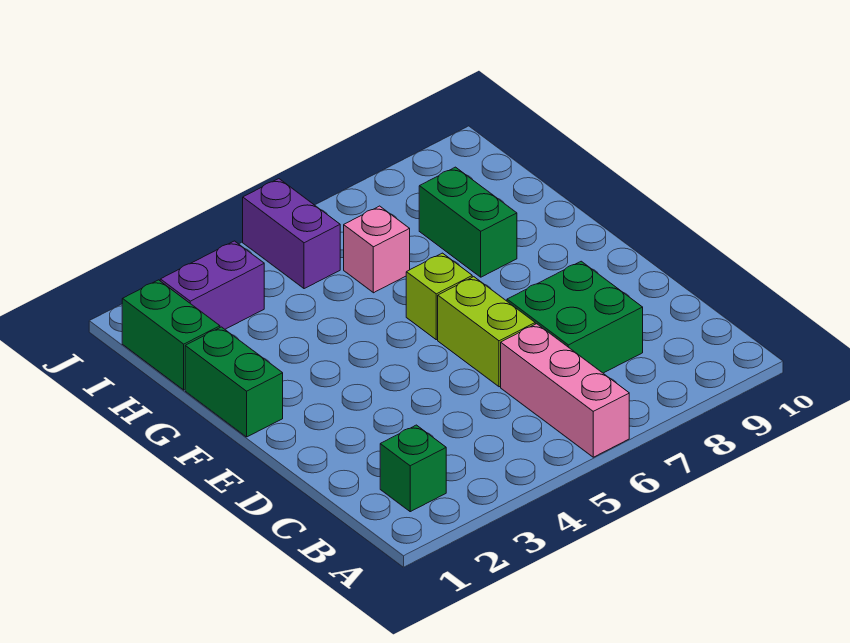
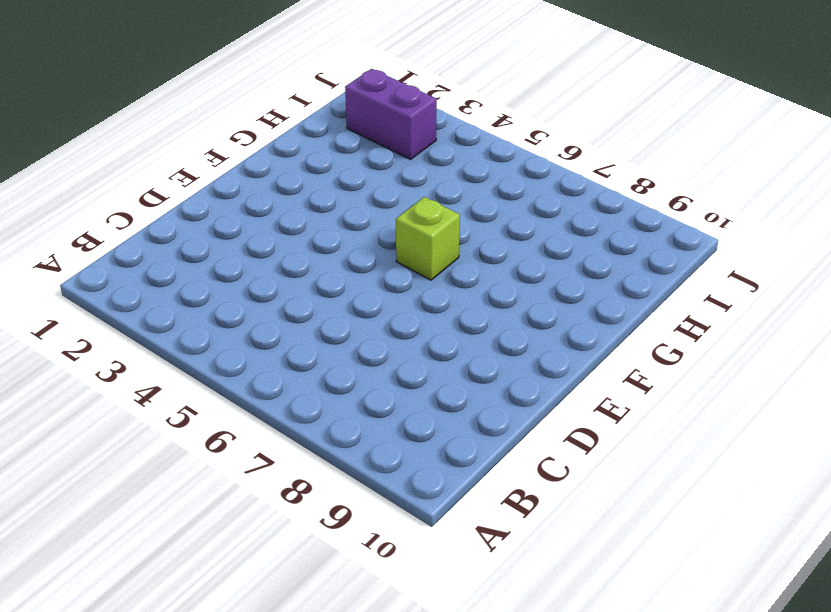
none -> pink 1x3 brick [501,324,629,457]
none -> green 1x1 brick [380,425,446,512]

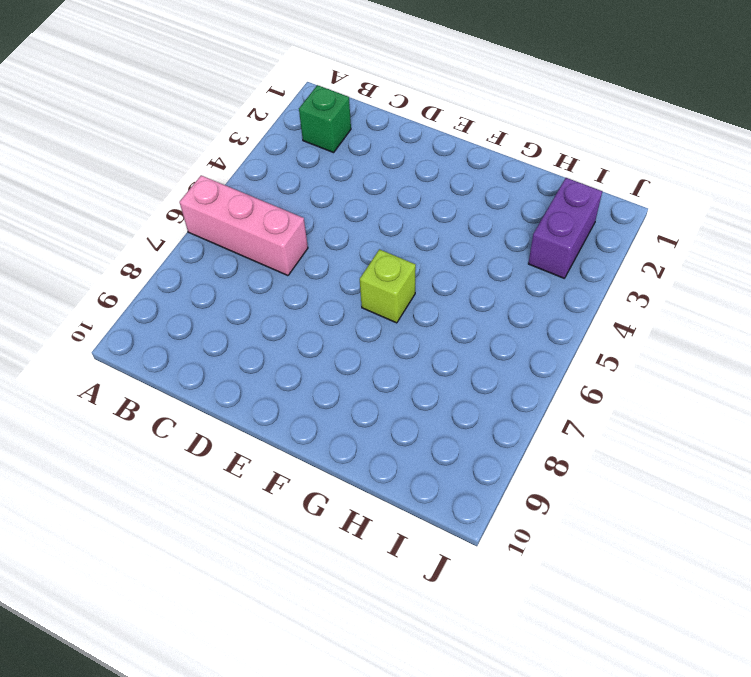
none -> green 2x2 brick [507,261,643,373]
none -> lime 1x2 brick [438,277,535,387]

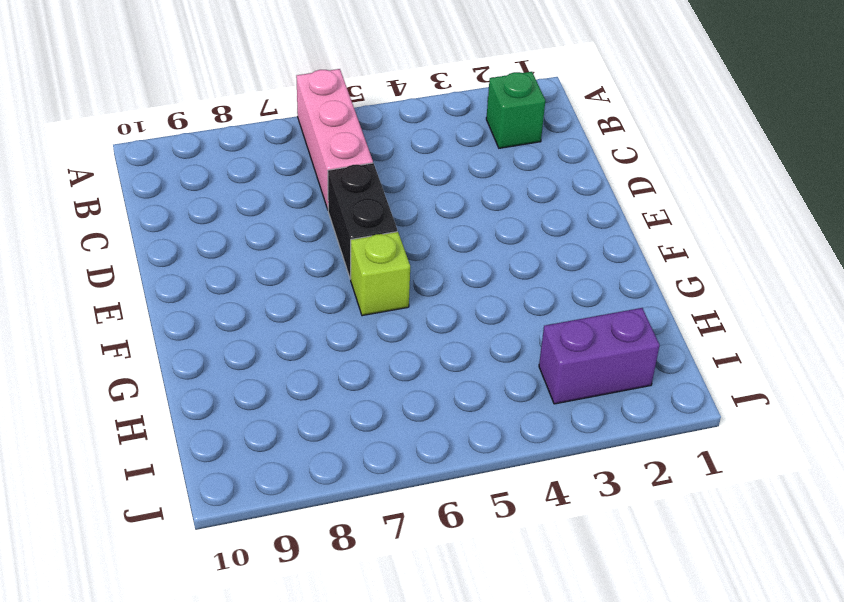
black 1x2 brick [328,163,397,279] -> lime 1x2 brick [438,277,535,387]
none -> green 2x2 brick [507,261,643,373]
none -> green 1x2 brick [185,327,283,437]

